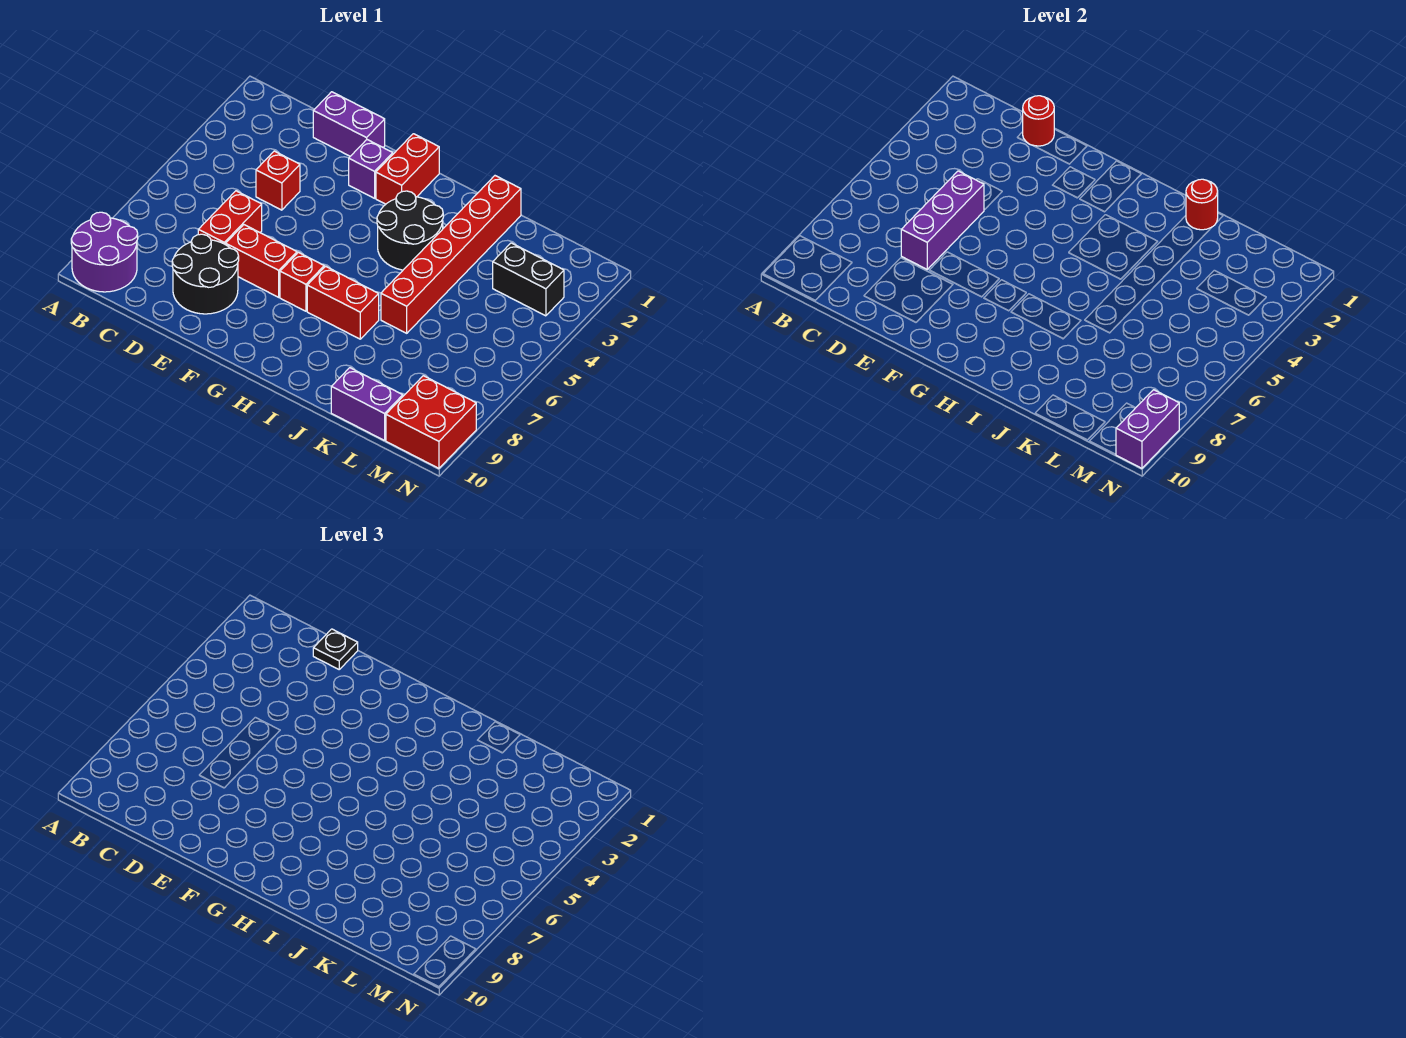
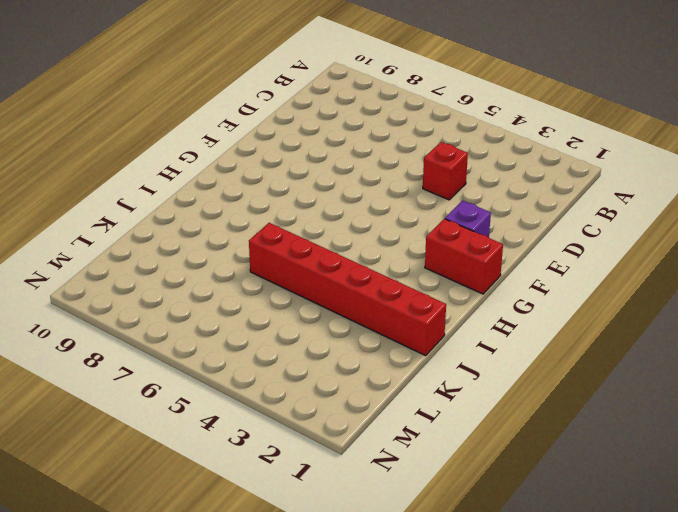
none -> purple 2x2 round brick [71,212,138,292]
none -> purple 1x2 brick [313,92,385,156]
none -> red 1x2 brick [198,191,262,245]

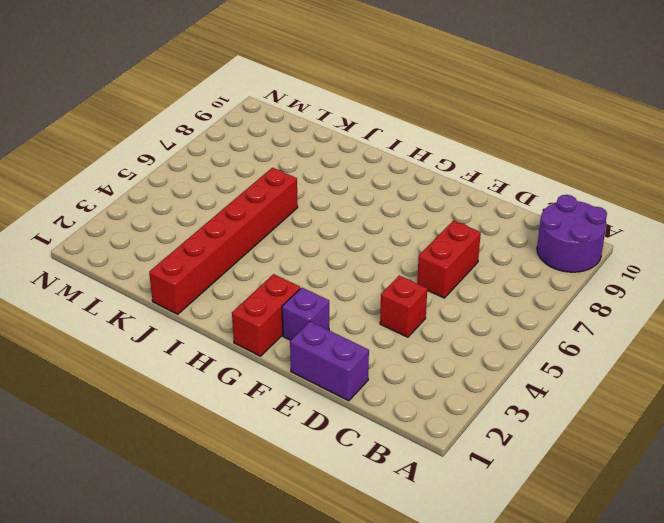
none -> black 2x2 round brick [172,234,239,314]
none -> red 1x2 brick [226,225,297,297]
none -> red 1x1 brick [280,252,324,311]

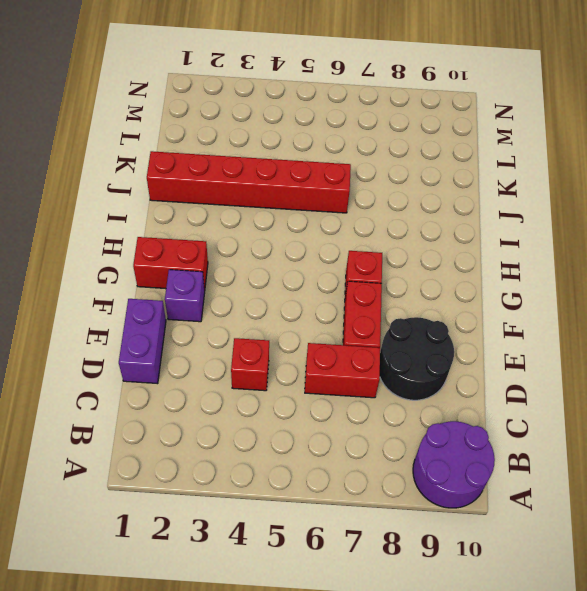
none -> black 2x2 round brick [377,191,443,270]
none -> red 1x2 brick [307,266,379,339]
none -> purple 1x2 brick [331,368,403,441]

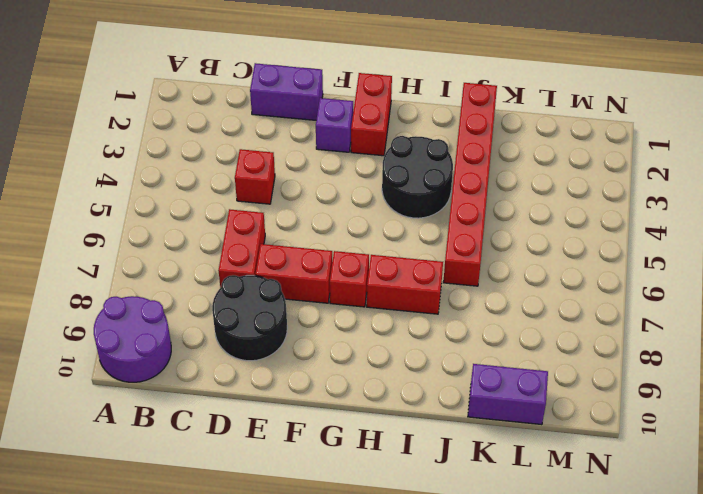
none -> black 1x2 brick [493,243,564,316]
none -> red 2x2 brick [386,376,476,468]
none -> red 1x1 round brick [1023,96,1054,146]

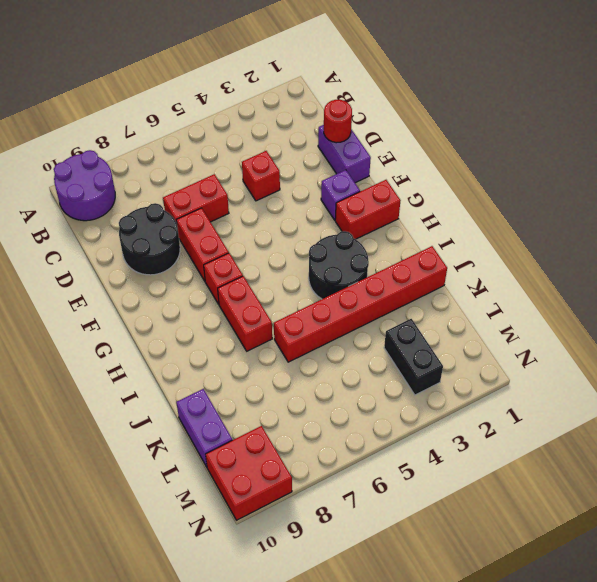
none -> purple 1x3 brick [901,171,984,269]
none -> red 1x1 round brick [1186,179,1218,230]
none -> purple 1x2 brick [1116,390,1179,468]

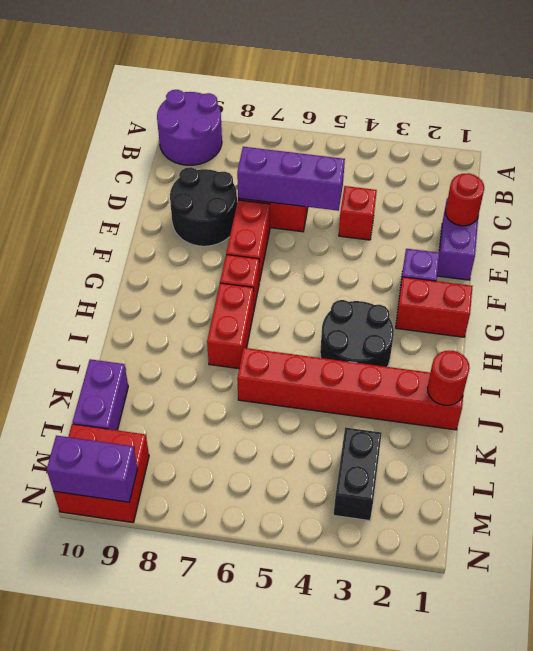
none -> black 1x1 plate [313,629,358,669]

